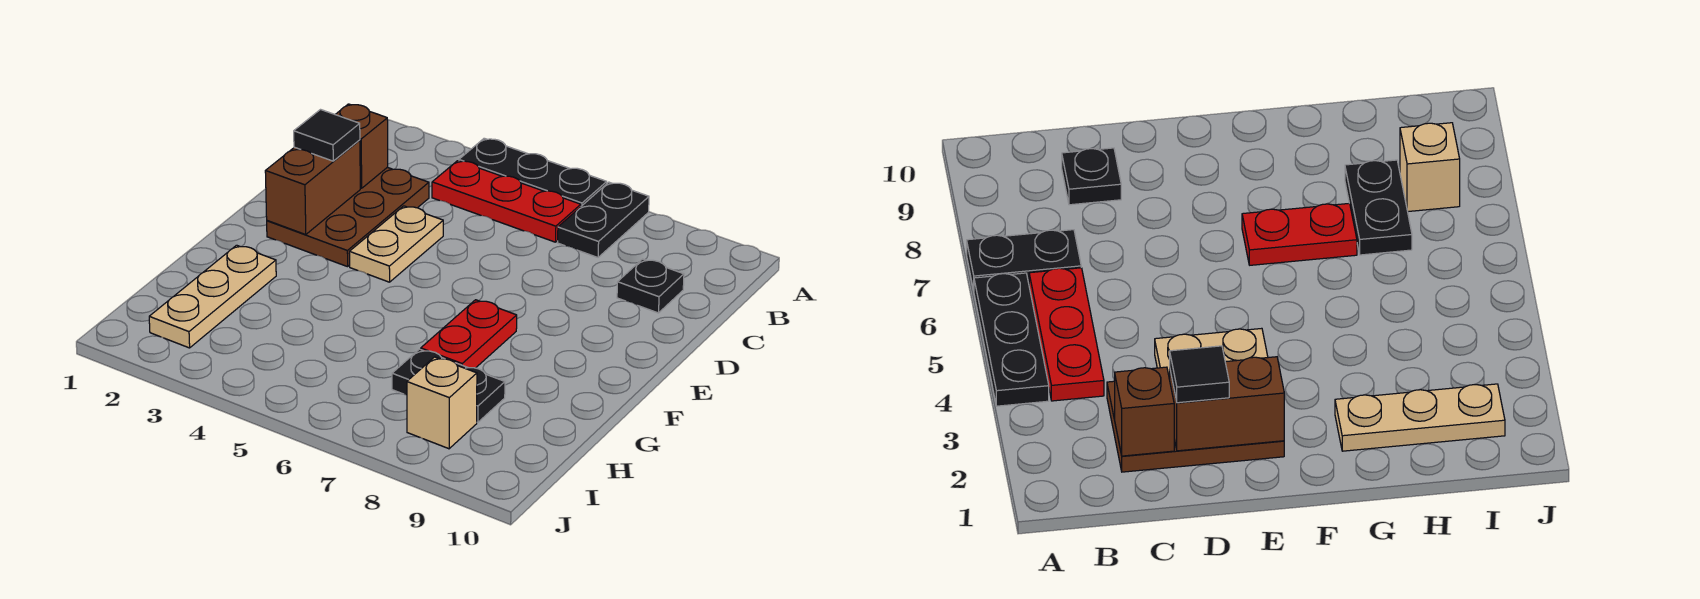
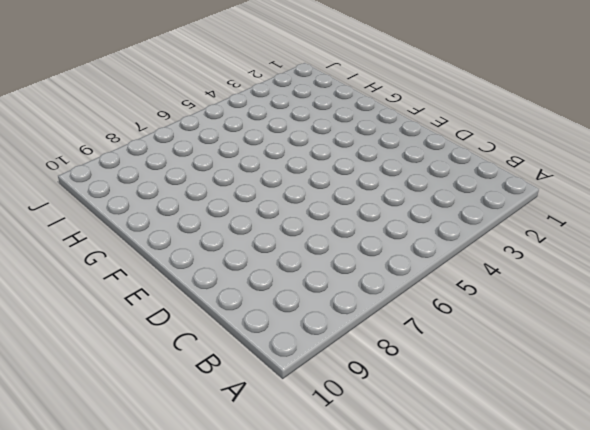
none -> black 1x3 plate [459,138,607,206]
none -> black 1x2 plate [558,182,649,257]
none -> red 1x3 plate [432,161,581,242]

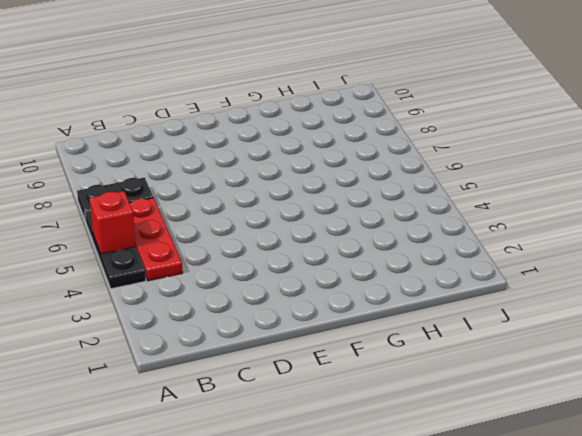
red 1x1 brick [89,191,136,254] -> none
none -> brown 2x3 plate [267,167,429,267]
none -> black 1x1 plate [617,259,684,313]
none -> tan 1x2 plate [349,206,443,282]

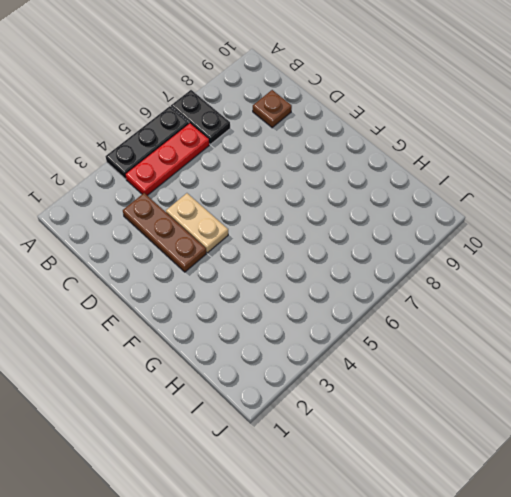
brown 1x3 plate [123,193,206,272] -> brown 2x3 plate [267,167,429,267]
brown 1x1 plate [253,90,292,128] -> black 1x1 plate [617,259,684,313]
none -> red 1x2 plate [421,300,517,368]
none -> tan 1x3 plate [149,245,276,348]
none -> black 1x2 plate [392,349,505,422]

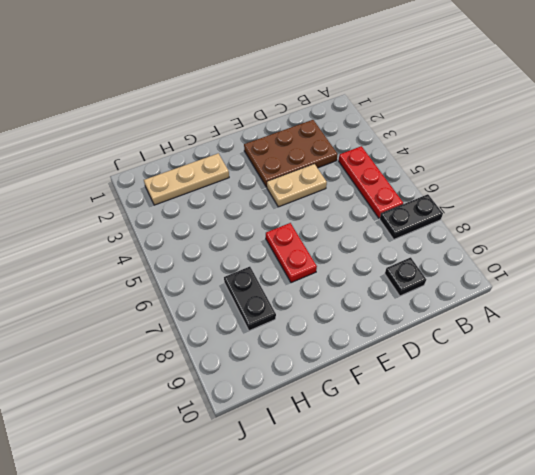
red 1x2 plate [266,223,317,283] -> red 1x2 plate turned to [421,300,517,368]
none -> black 1x3 plate [459,138,607,206]
none -> tan 1x1 brick [407,357,477,449]
none -> brown 1x1 brick [335,104,388,188]

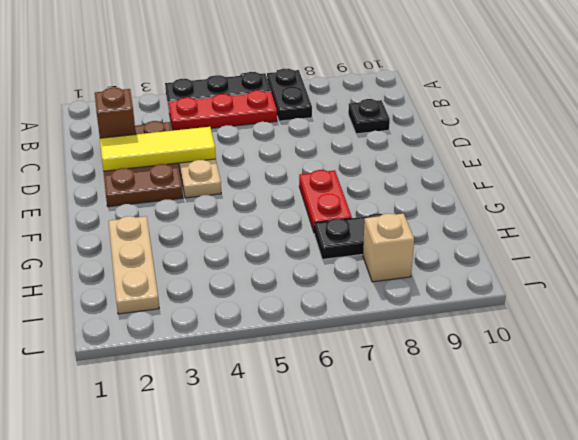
yellow 1x3 tile [100,127,216,171] -> brown 1x2 brick [265,140,360,234]
none -> black 1x1 tile [294,110,360,161]

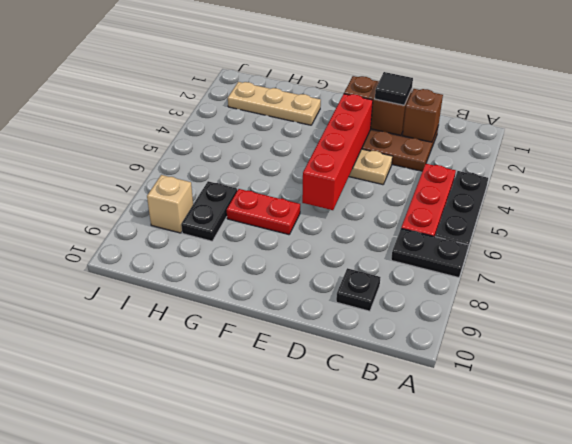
red 1x4 brick [302,94,373,210] -> none

